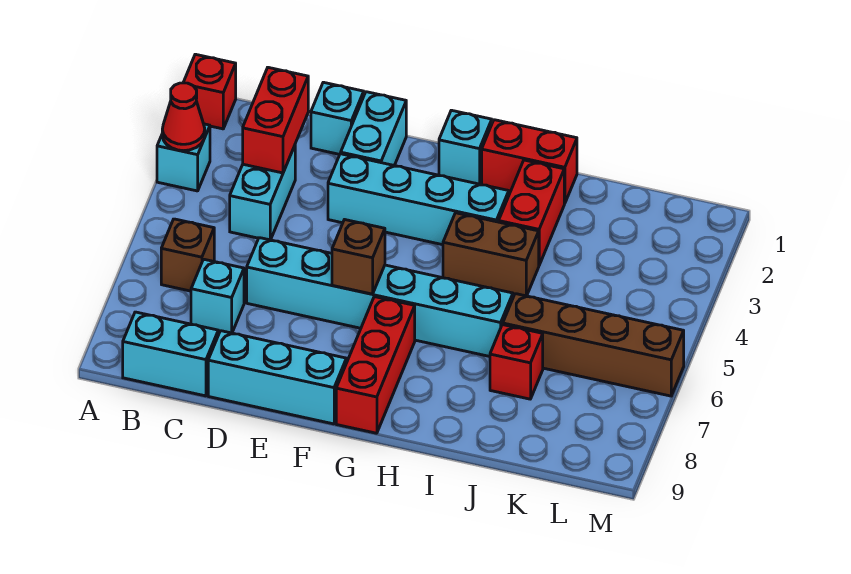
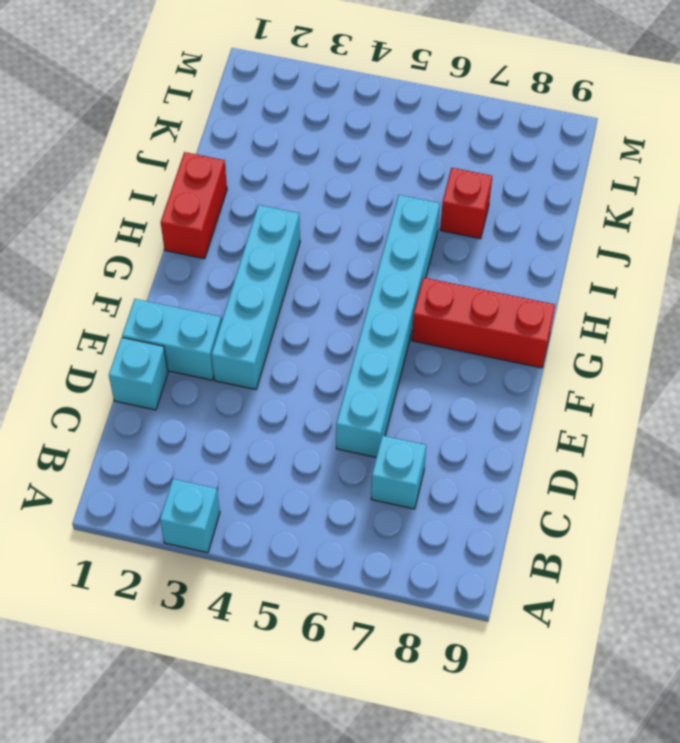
none -> red 1x1 brick [183,54,236,129]
none -> brown 1x1 brick [161,219,214,291]
none -> cyan 1x2 brick [123,312,218,396]

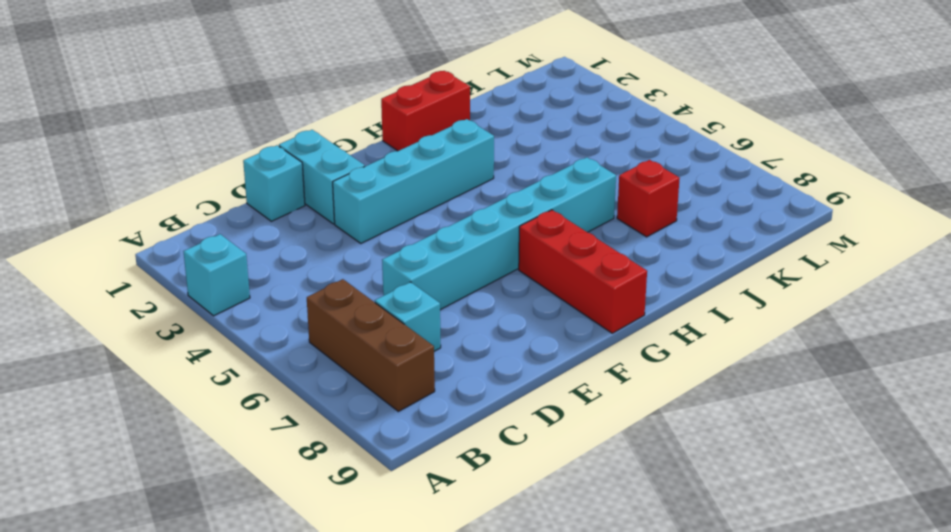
brown 1x3 brick [307,279,435,411] -> brown 1x1 brick [161,219,214,291]
none -> red 1x1 brick [183,54,236,129]
none -> cyan 1x2 brick [123,312,218,396]
none -> cyan 1x2 brick [230,146,295,240]

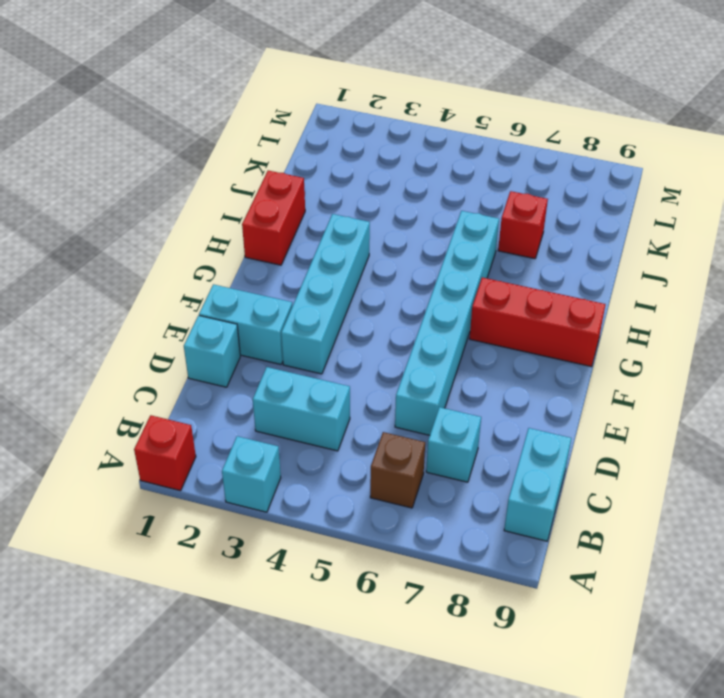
none -> cyan 1x3 brick [208,331,346,424]
none -> cyan 1x1 brick [439,110,492,184]
none -> brown 1x2 brick [443,213,539,296]

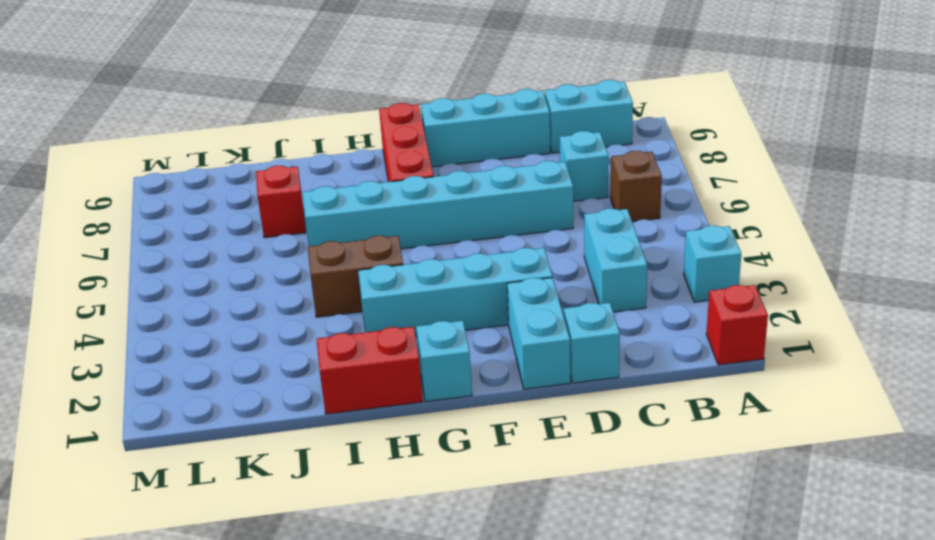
none -> red 1x2 brick [499,160,564,265]
none -> brown 1x4 brick [503,294,684,396]
none -> red 1x1 cone [162,83,205,151]

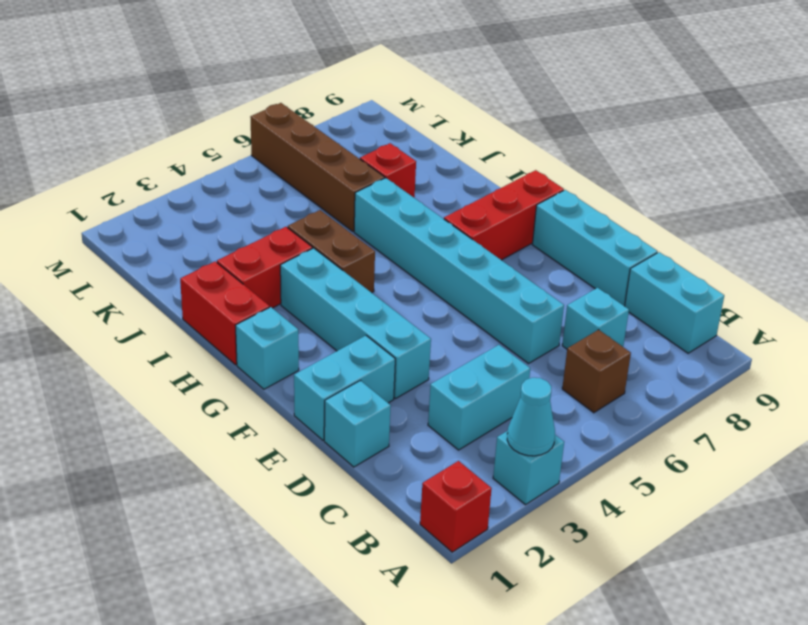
cyan 1x1 cone [507,378,555,456] -> red 1x1 cone [162,83,205,151]
none -> red 1x2 brick [243,67,308,173]
none -> brown 1x1 brick [332,220,385,294]

